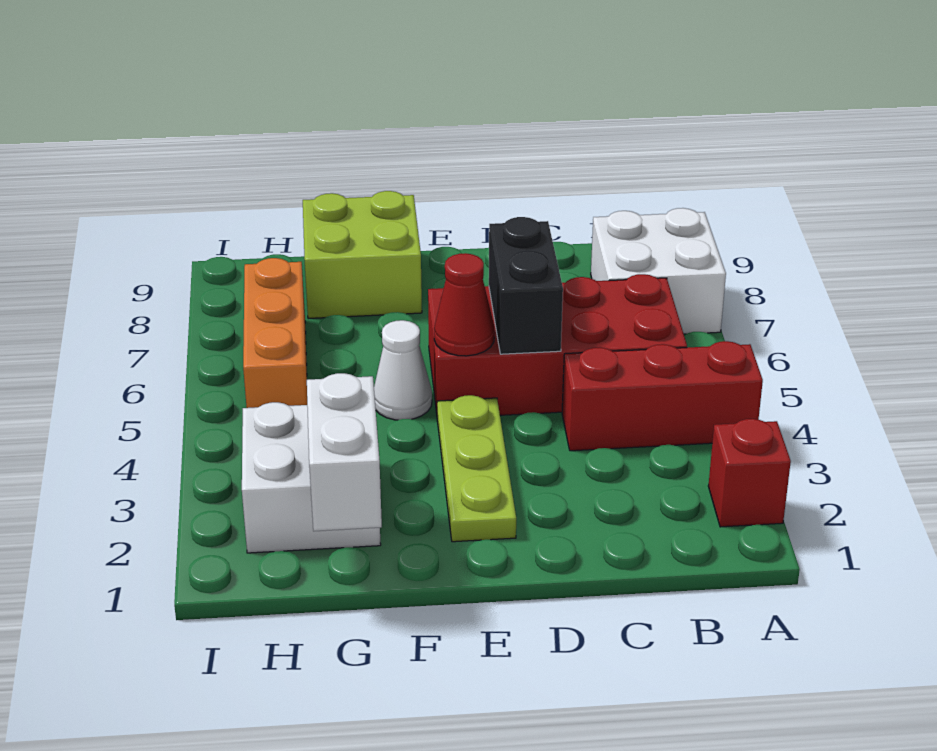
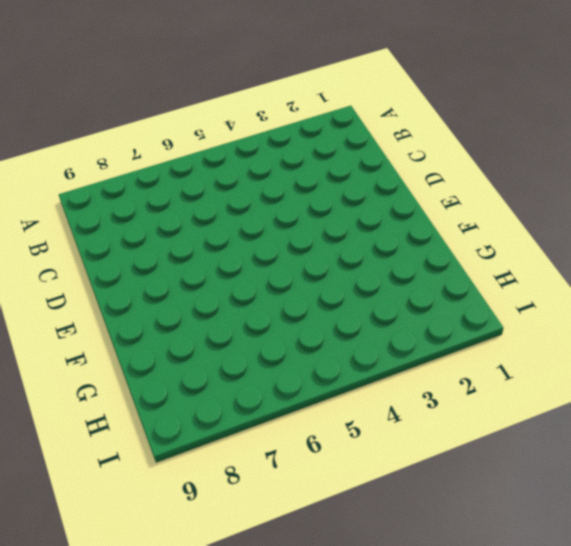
none -> red 1x1 brick [708,419,791,527]
none -> red 1x3 brick [562,341,763,451]
none -> white 2x2 brick [591,208,726,334]

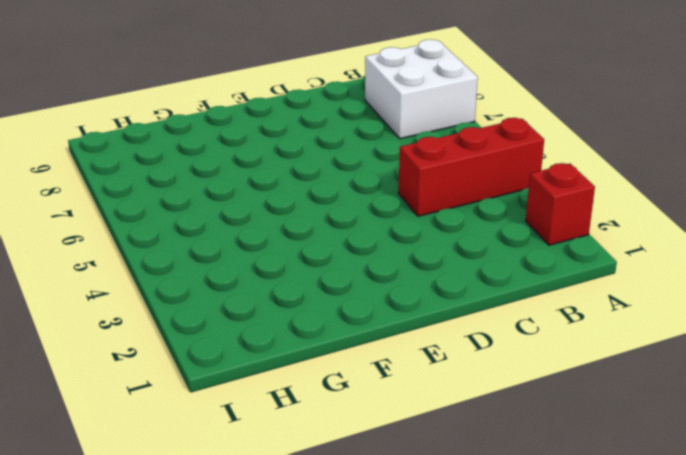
none -> red 2x4 brick [428,274,687,415]
none -> lime 1x3 plate [437,395,516,542]
none -> white 1x1 cone [374,320,432,420]

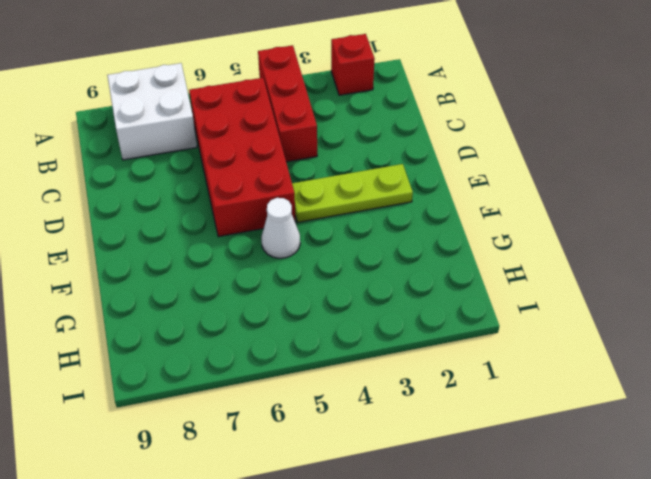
none -> lime 2x2 brick [303,191,422,319]
none -> white 2x2 brick [242,402,381,553]
none -> orange 1x3 brick [243,258,307,408]

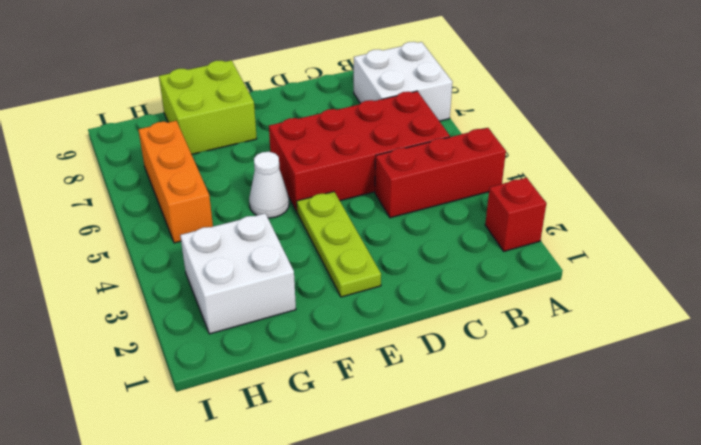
none -> black 1x2 brick [489,217,563,354]
none -> red 1x1 cone [434,253,494,356]
none -> white 1x2 brick [307,373,382,531]

